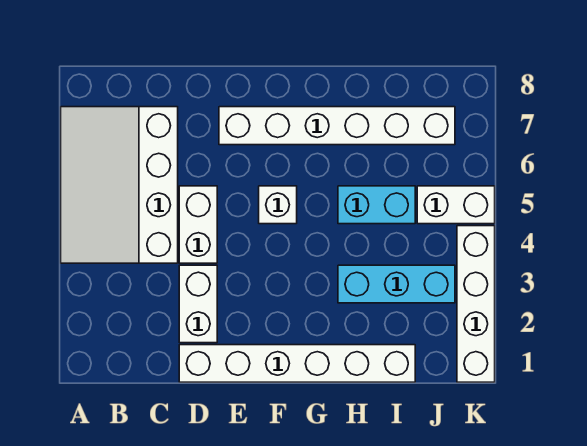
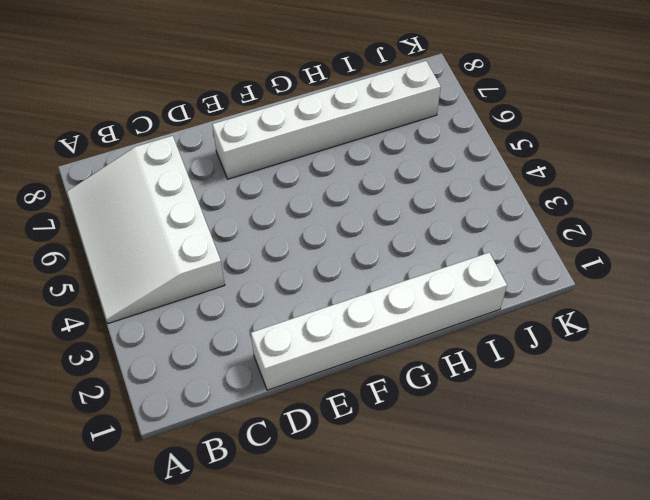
none -> white 1x2 brick [179,265,217,343]
none -> white 1x2 brick [179,186,217,263]

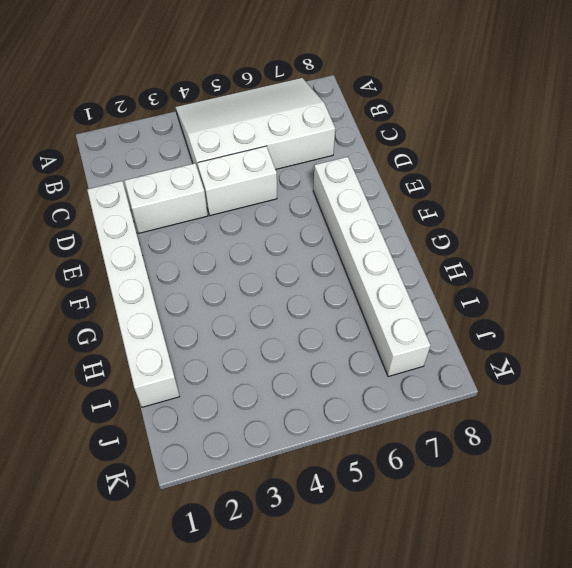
none -> white 1x1 brick [259,186,297,224]
none -> cyan 1x3 brick [338,265,455,303]

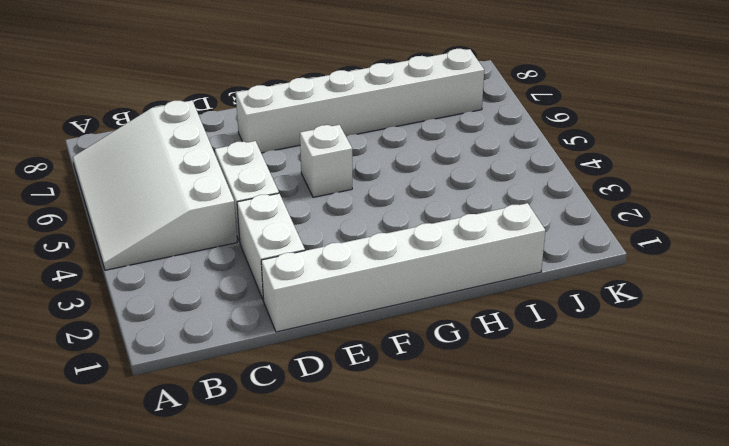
none -> cyan 1x3 brick [338,265,455,303]
none -> cyan 1x2 brick [338,186,415,224]

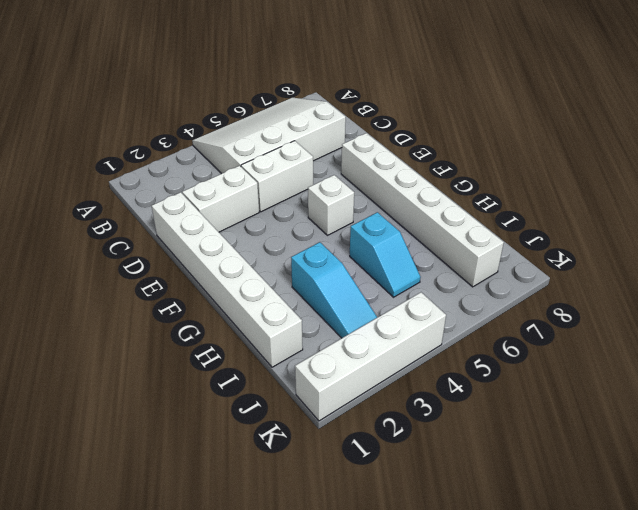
cyan 1x3 slope [291,242,377,338] -> cyan 1x3 brick [338,265,455,303]
cyan 1x2 slope [350,212,421,297] -> cyan 1x2 brick [338,186,415,224]
none -> white 1x2 brick [417,186,495,224]

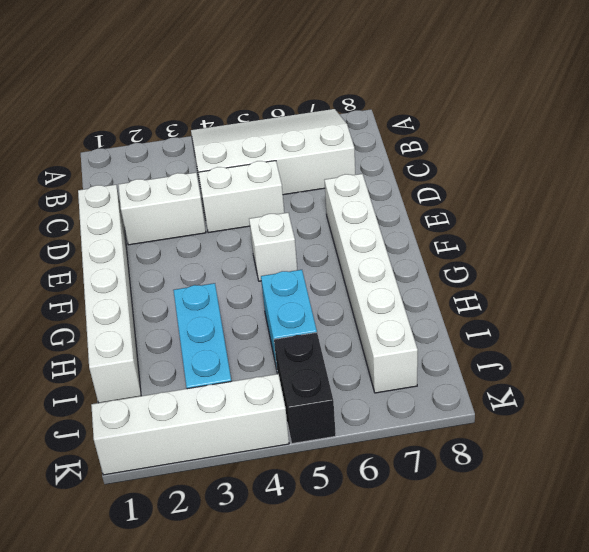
black 1x2 brick [274,332,336,444] -> white 1x2 brick [417,186,495,224]

